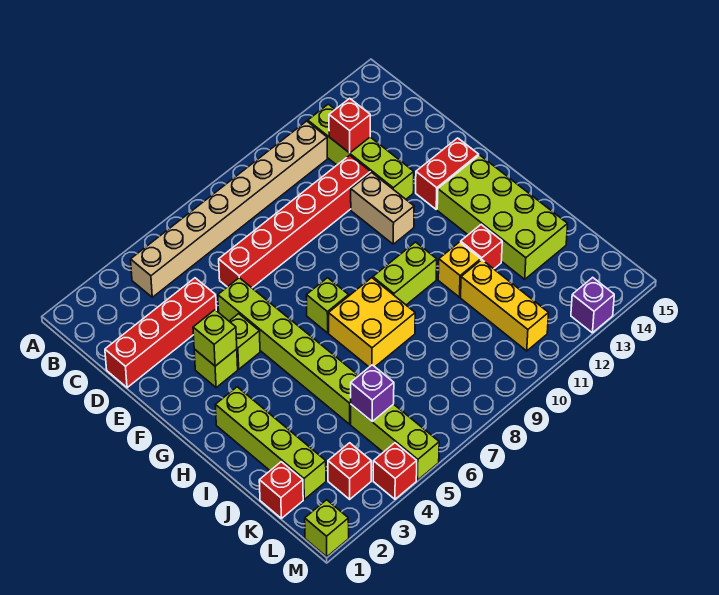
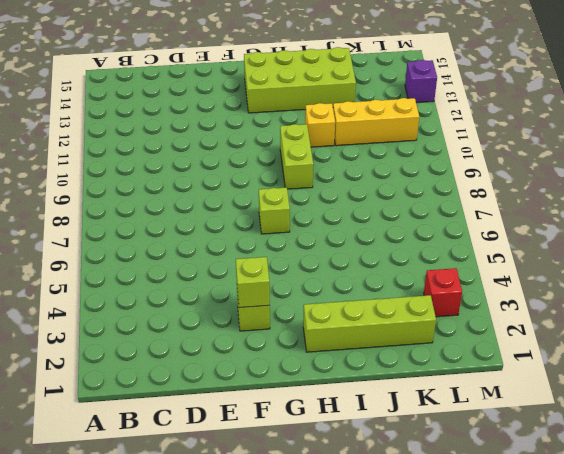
none -> tan 1x8 brick [131,121,327,297]
none -> lime 1x4 brick [308,104,414,199]
none -> red 1x4 brick [105,278,216,388]

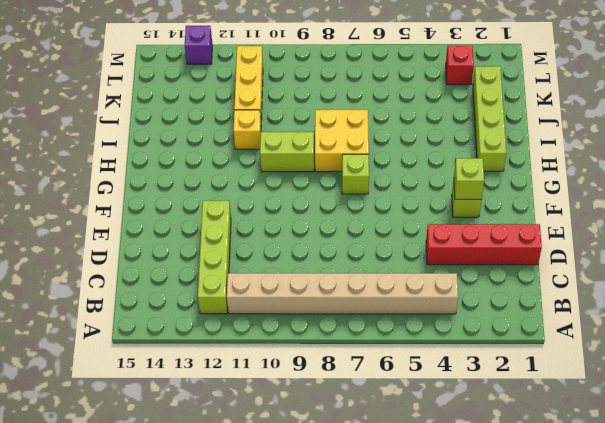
none -> red 1x6 brick [219,155,370,288]
none -> lime 1x6 brick [218,278,359,424]
none -> tan 1x2 brick [351,172,414,244]

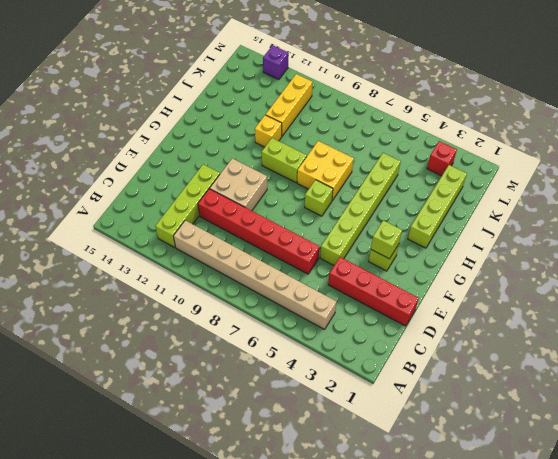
tan 2x2 brick [210,158,267,211] -> tan 1x2 brick [351,172,414,244]
none -> lime 1x1 brick [229,314,260,369]
none -> red 1x2 brick [416,138,479,209]
none -> lime 2x4 brick [437,155,568,279]

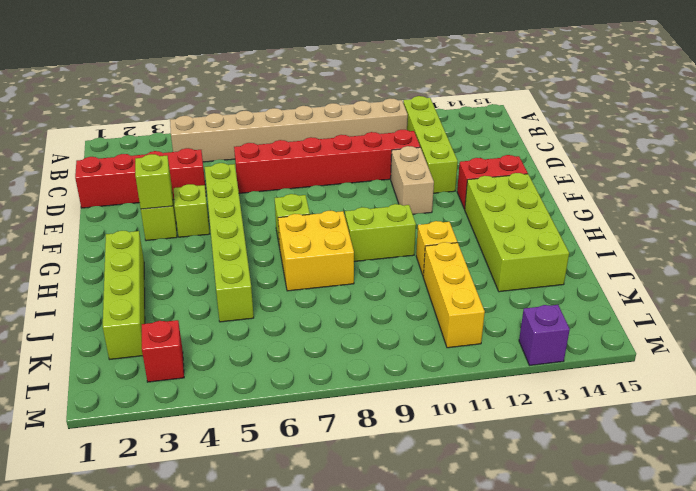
none -> red 1x1 brick [461,225,502,269]
none -> red 1x1 brick [259,462,303,518]
none -> lime 1x3 brick [351,404,439,480]

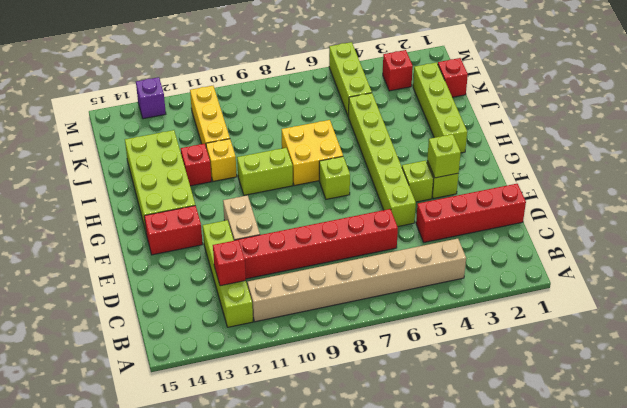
none -> lime 1x1 brick [305,500,349,557]
none -> red 1x1 brick [373,443,417,499]
none -> purple 1x1 brick [351,365,394,421]

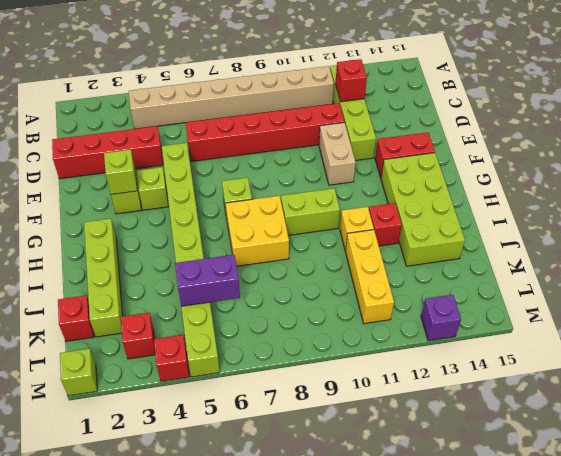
purple 1x2 brick [175,255,240,306] -> purple 1x1 brick [351,365,394,421]

